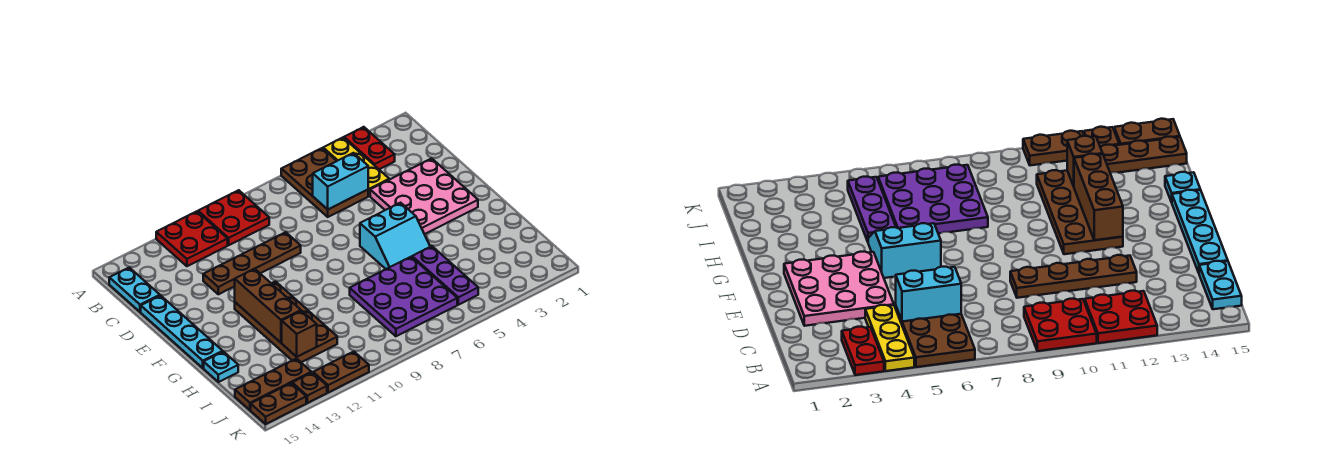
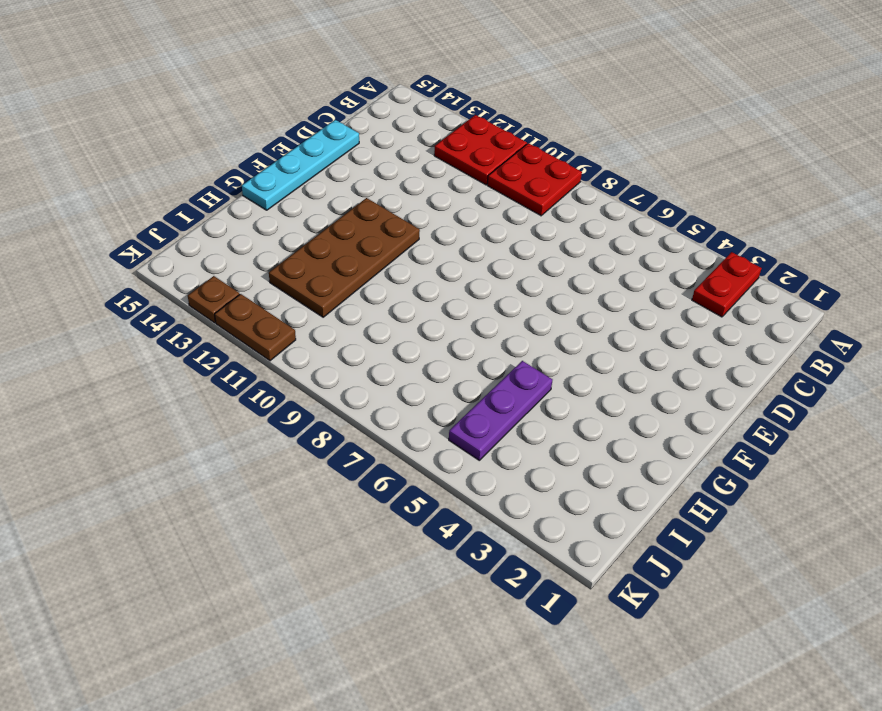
none -> yellow 1x3 plate [323,138,389,196]
none -> brown 2x3 plate [281,148,368,217]
none -> cyan 1x2 plate [109,268,160,312]

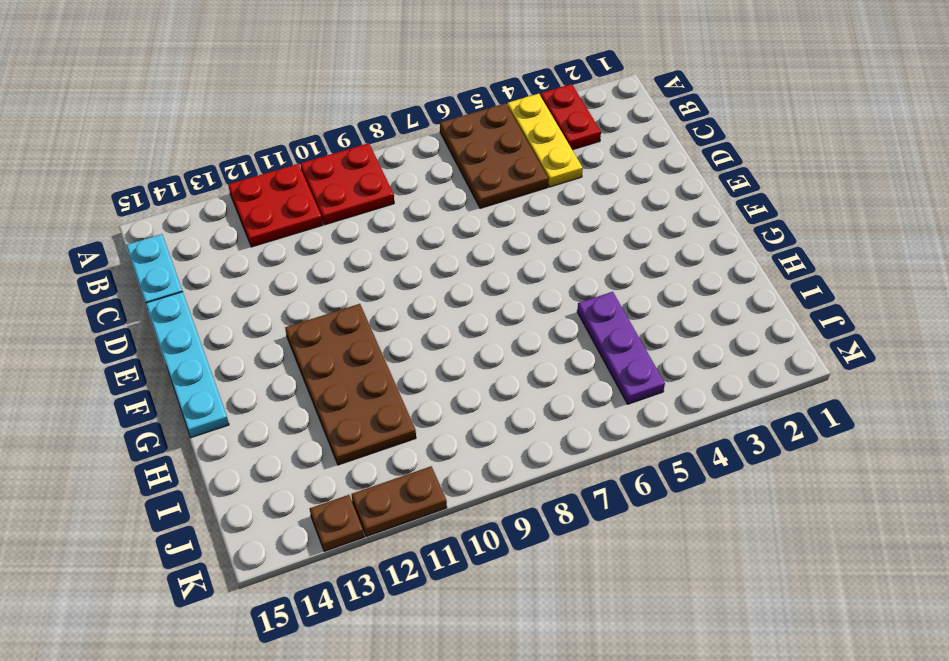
none -> pink 3x3 plate [370,158,478,234]
none -> brown 1x4 plate [203,232,301,294]
none -> cyan 2x2 slope [360,203,430,269]

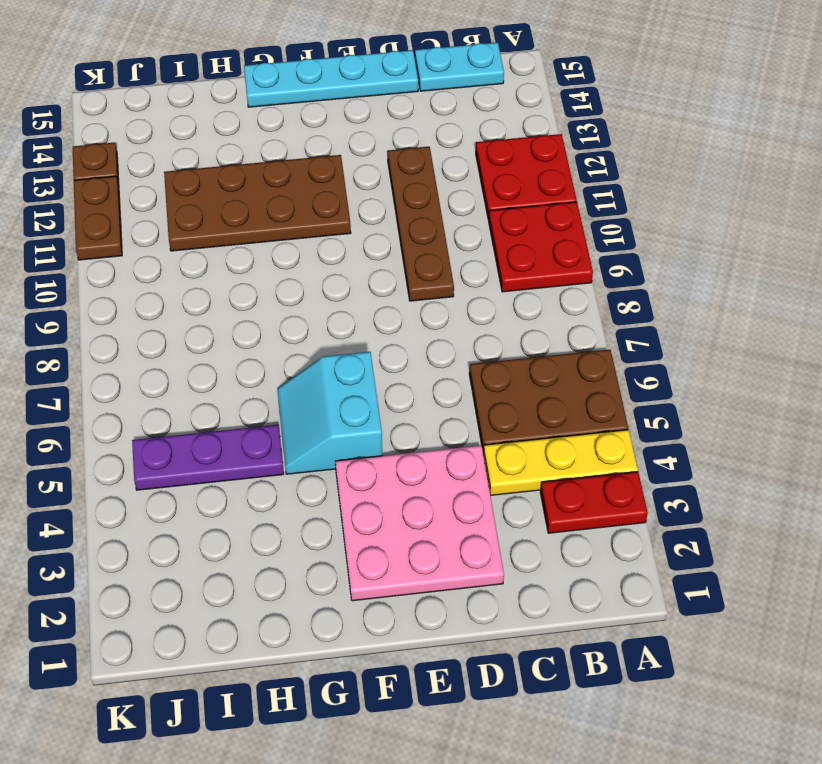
none -> purple 3x3 plate [350,257,457,336]
none -> cyan 1x1 plate [204,352,238,382]
none -> brown 1x3 plate [235,358,311,410]

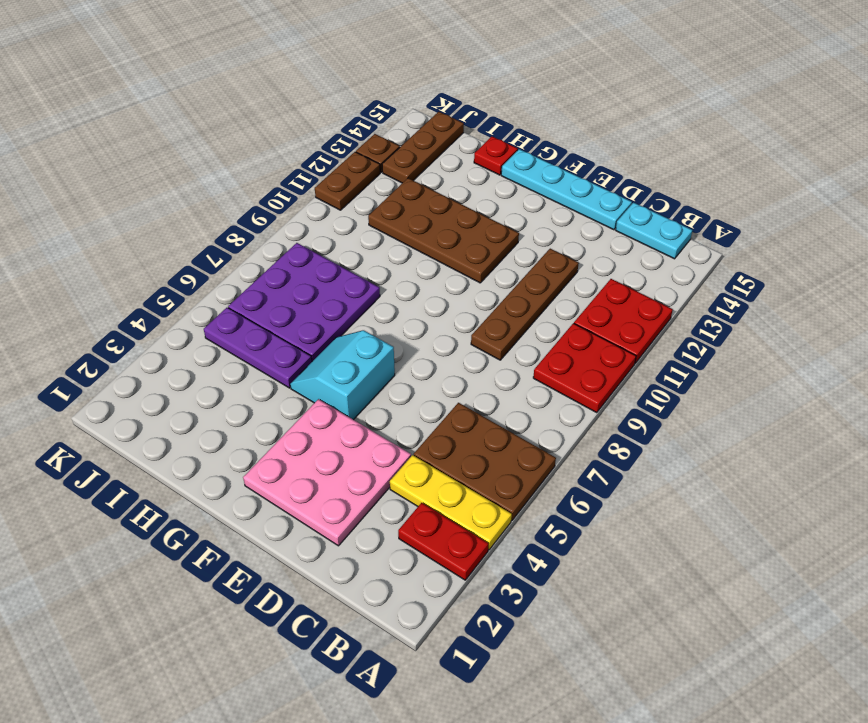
red 1x1 plate [474,136,518,175] -> cyan 1x1 plate [204,352,238,382]
none -> brown 1x2 plate [251,383,306,424]
none -> cyan 1x2 brick [313,153,368,209]
none -> brown 1x3 brick [235,269,301,343]

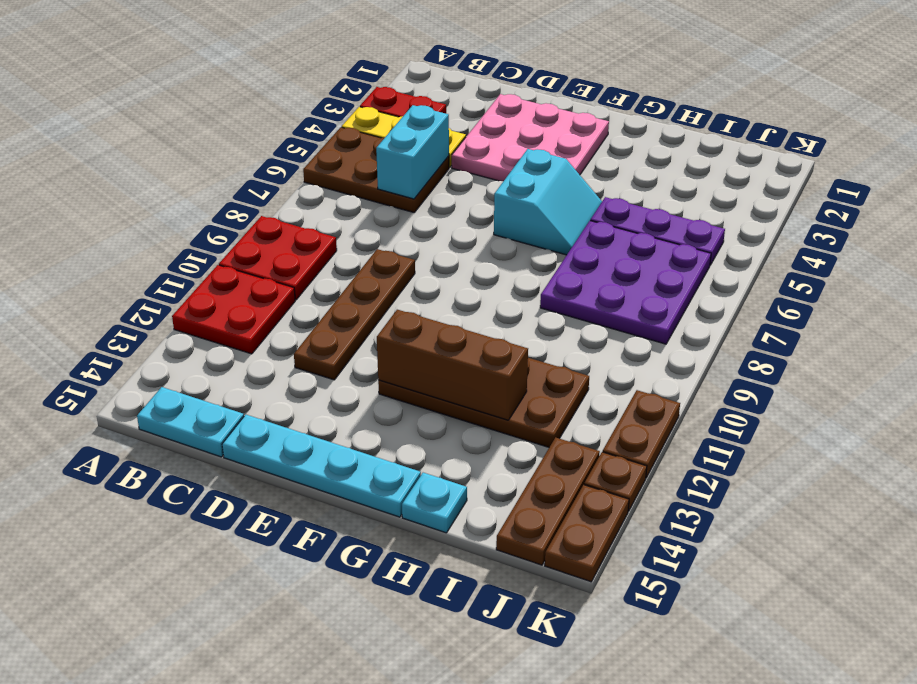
none -> brown 1x1 brick [282,311,317,357]

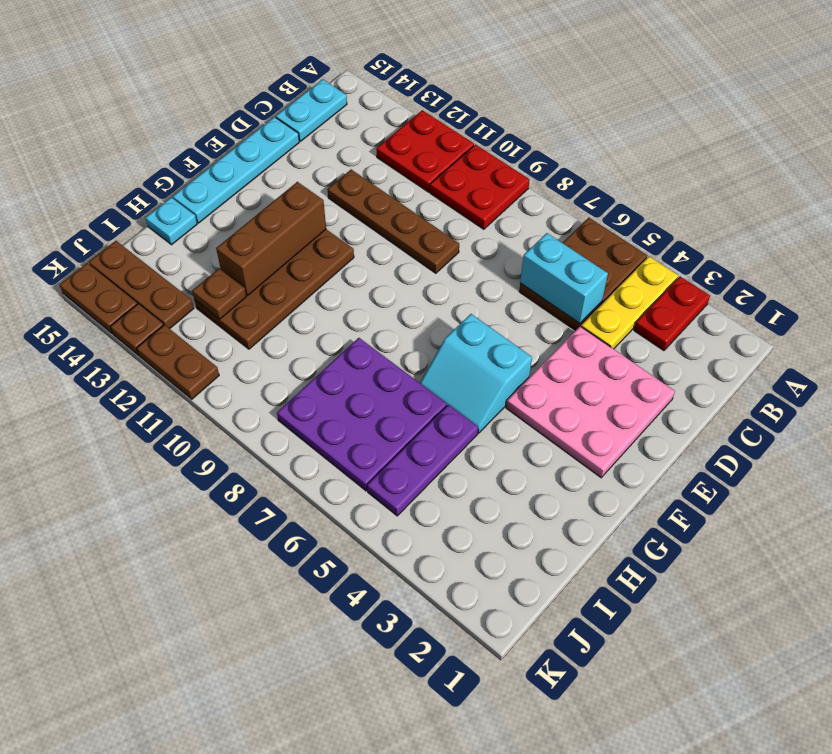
brown 1x1 plate [192,269,246,319] -> brown 1x1 brick [282,311,317,357]

